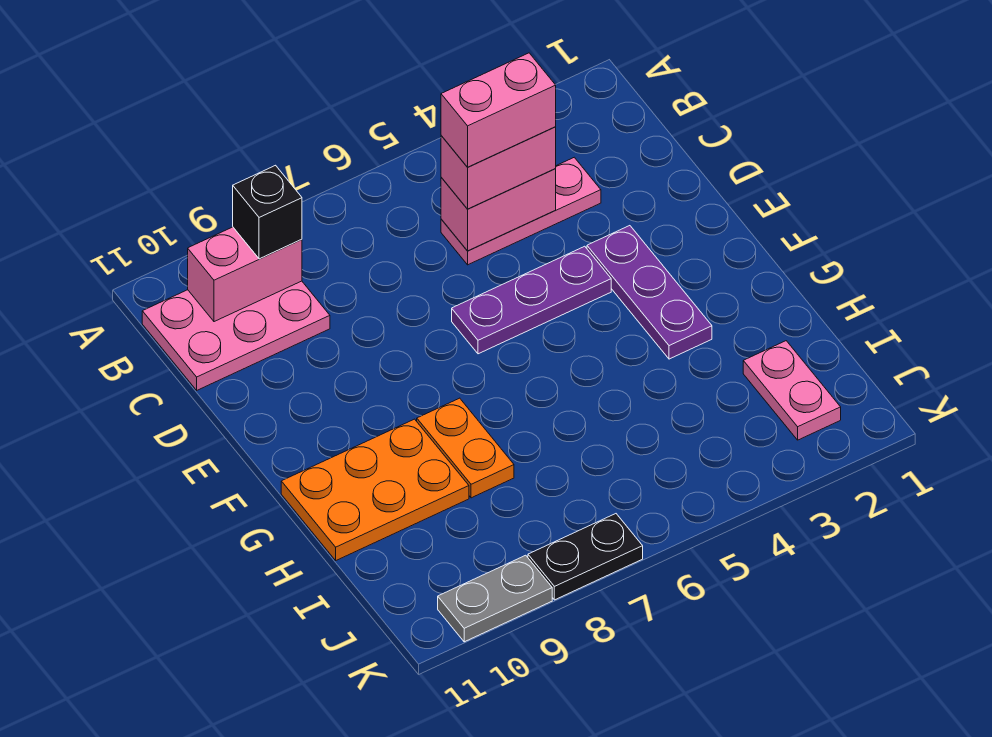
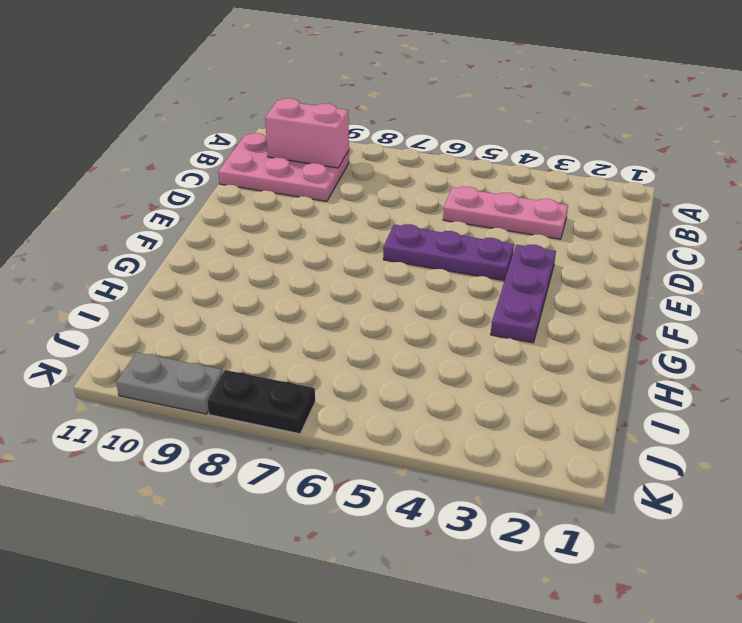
none -> orange 1x2 plate [417,398,514,498]
none -> orange 2x3 plate [281,419,469,560]
none -> pink 1x2 plate [743,341,841,440]

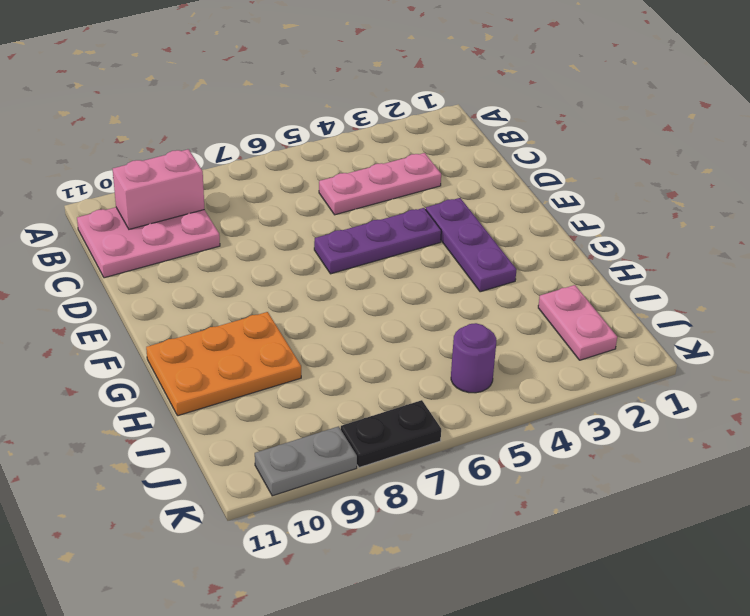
purple 1x1 round brick [451,323,496,393] -> none
none -> orange 1x2 plate [417,398,514,498]
none -> pink 1x2 brick [441,169,556,251]
none -> black 1x1 brick [233,165,302,259]

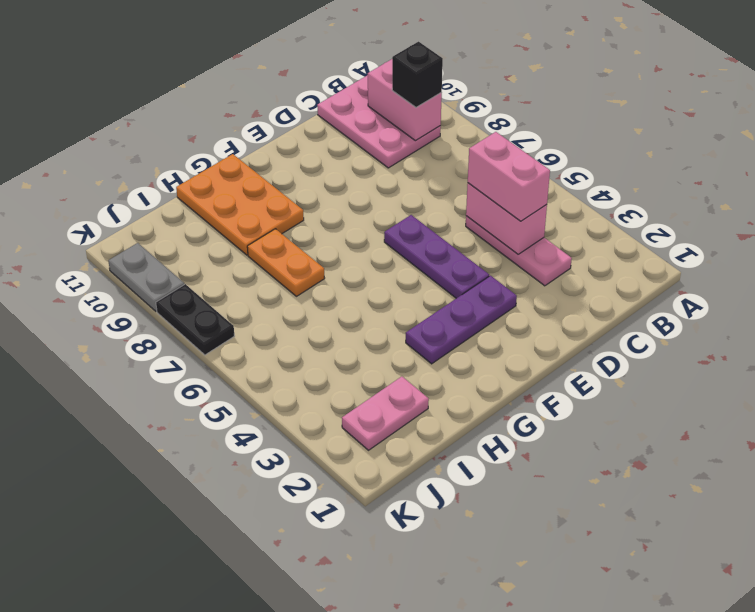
orange 1x2 plate [247,229,325,296] -> orange 1x2 plate turned to [417,398,514,498]
none -> pink 1x2 brick [441,53,556,167]

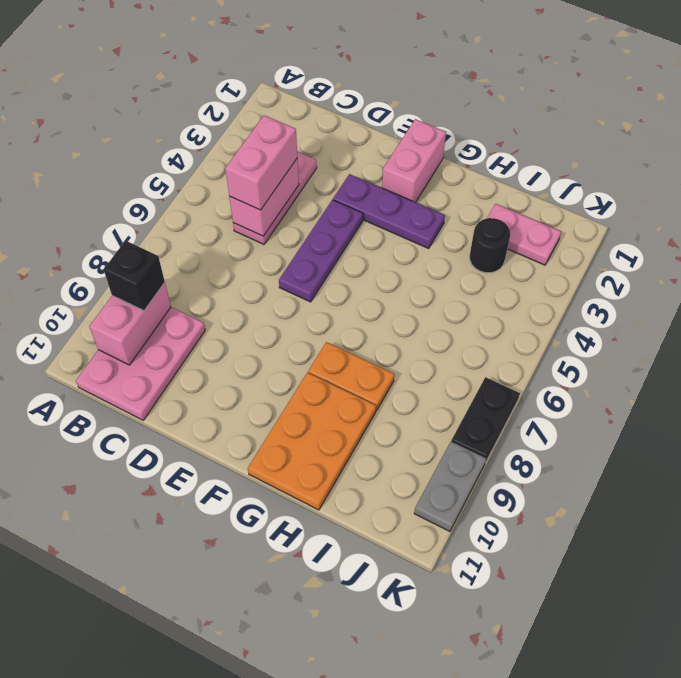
pink 1x2 brick [382,119,446,202] -> pink 1x2 brick moved to [441,53,556,167]
black 1x1 round brick [470,218,510,273] -> none

